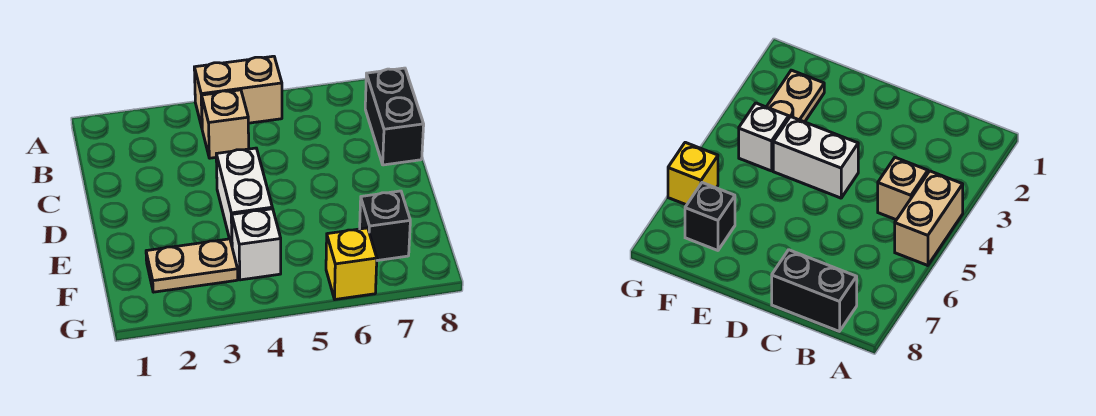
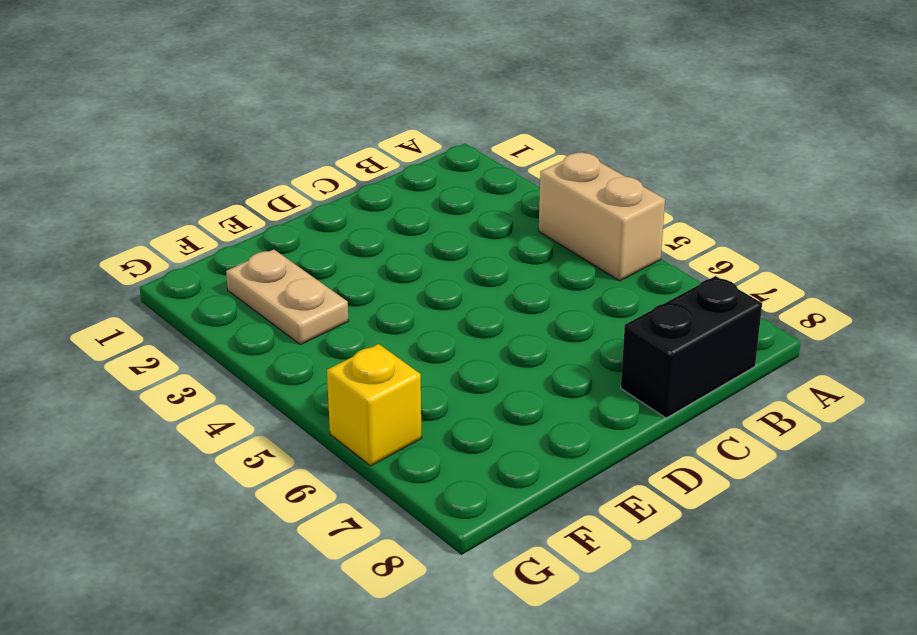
none -> tan 1x1 brick [202,90,249,158]
none -> white 1x2 brick [216,148,272,245]

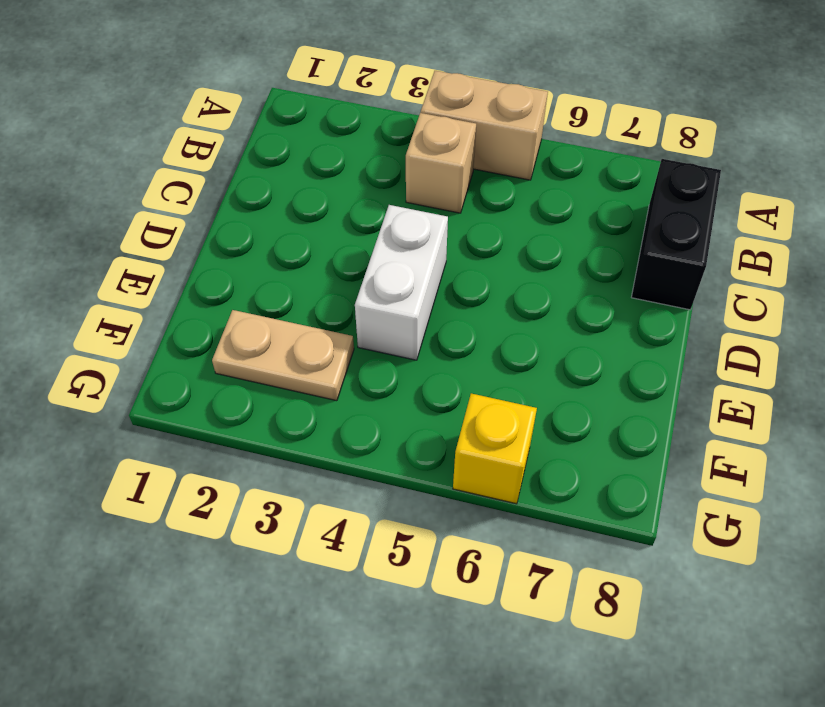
none -> white 1x1 brick [232,209,281,280]
none -> black 1x1 brick [360,191,410,261]

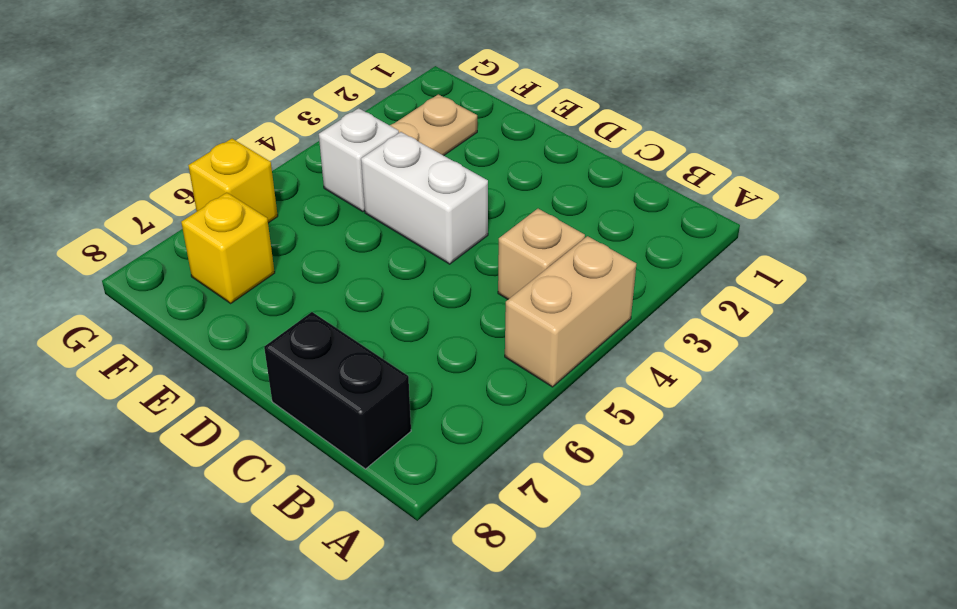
yellow 1x1 brick [181,193,275,303] -> black 1x1 brick [360,191,410,261]

